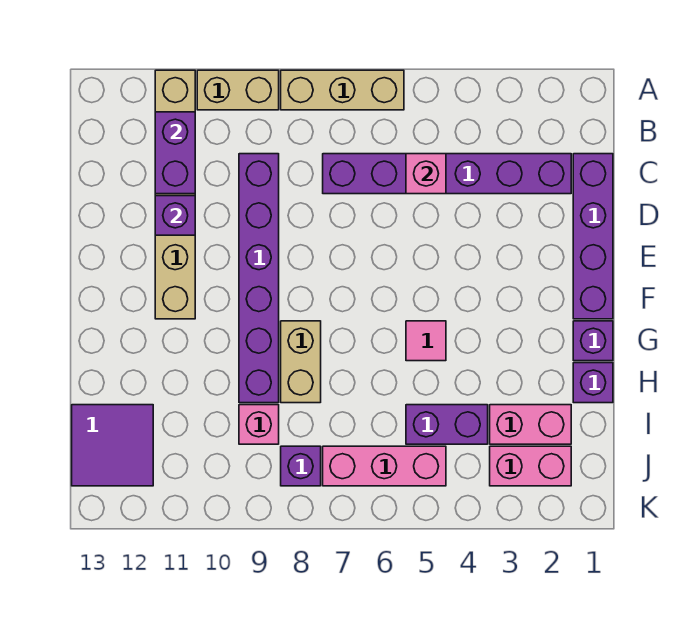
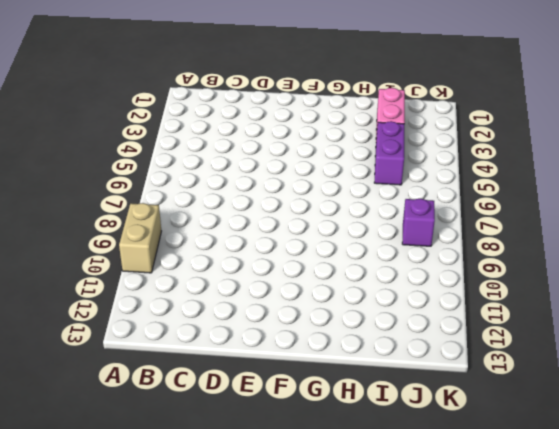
none -> tan 1x3 brick [281,70,404,110]
none -> tan 1x6 brick [155,70,195,319]
none -> purple 1x4 brick [573,154,613,319]

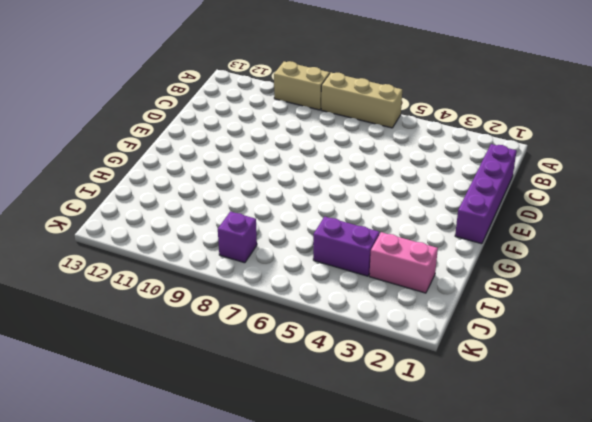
none -> tan 1x6 brick [155,70,195,319]
none -> purple 1x6 brick [323,154,571,194]
none -> purple 1x6 brick [239,154,279,403]

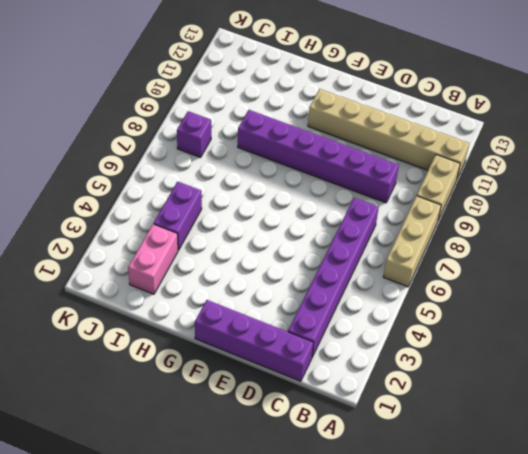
none -> purple 1x1 brick [573,321,613,361]
none -> pink 1x1 tile [406,321,446,361]
none -> tan 1x2 brick [281,321,321,403]

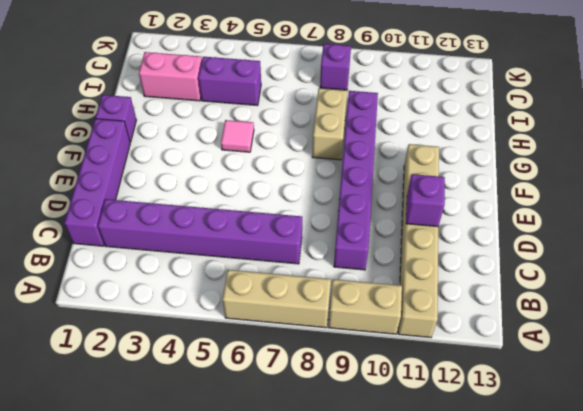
none -> purple 1x1 brick [573,363,613,403]
none -> pink 1x1 brick [239,405,279,444]
none -> purple 2x2 tile [72,405,153,486]

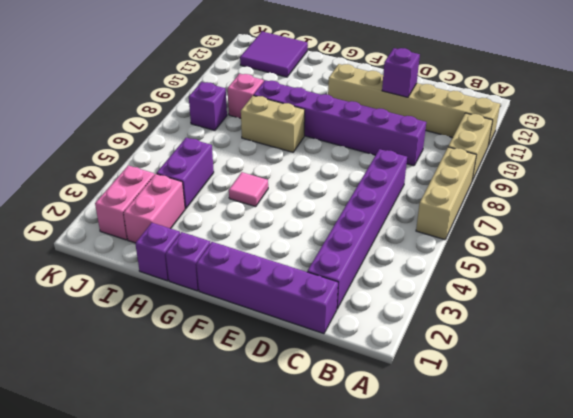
none -> pink 1x3 brick [323,446,446,486]
none -> purple 1x2 brick [155,112,195,194]
none -> pink 1x1 brick [406,154,446,194]

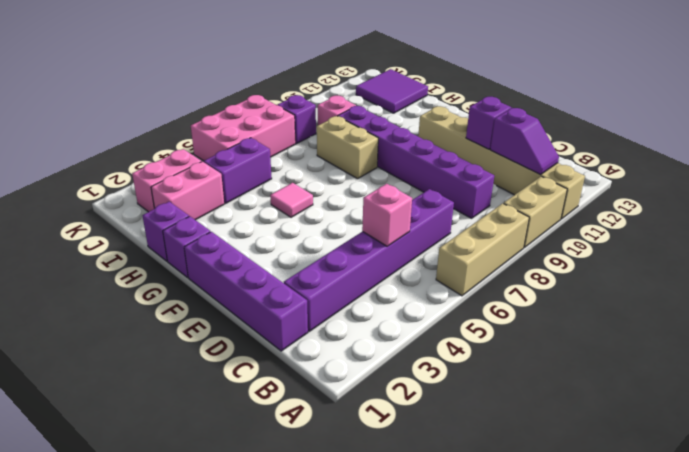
purple 1x2 slope [490,108,559,175] -> purple 1x2 brick [155,112,195,194]
pink 2x3 brick [191,95,295,161] -> pink 1x3 brick [323,446,446,486]

